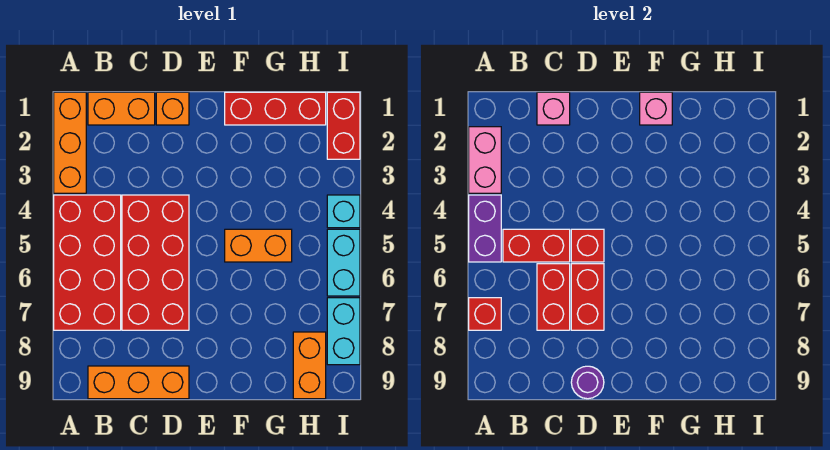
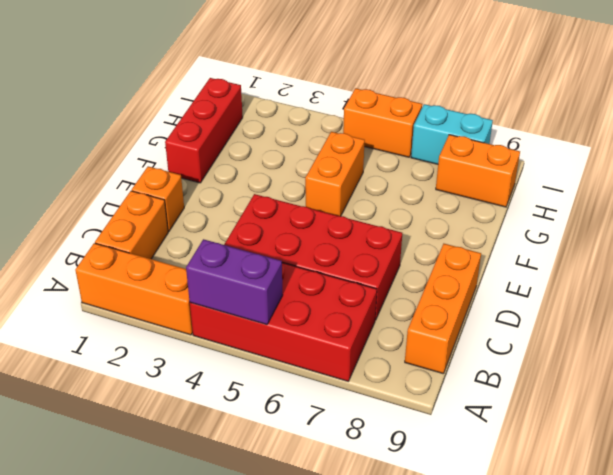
orange 1x2 brick [343,88,422,157] -> cyan 1x2 brick [327,229,360,296]
none -> red 1x2 brick [327,92,360,159]
none -> cyan 1x1 brick [327,195,360,228]
none -> pink 1x2 brick [469,127,501,193]

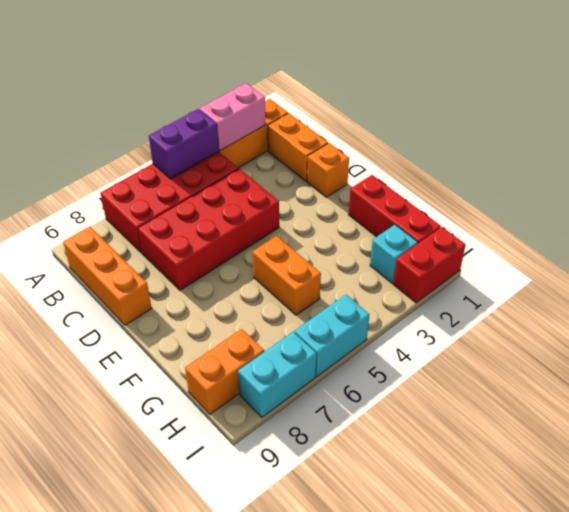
cyan 1x1 brick [370,225,418,283] -> cyan 1x1 brick moved to [327,195,360,228]
none -> red 1x1 brick [469,298,501,330]
none -> red 1x2 brick [503,229,570,262]
none -> pink 1x1 brick [537,92,570,125]

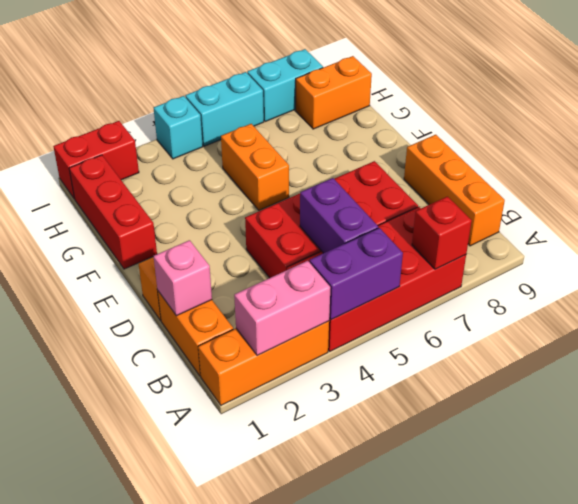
purple 1x2 brick [300,178,378,253] -> red 1x2 brick [503,229,570,262]
none -> red 1x2 brick [537,264,570,330]
none -> red 1x1 brick [571,229,604,262]
none -> red 1x2 brick [571,264,604,330]

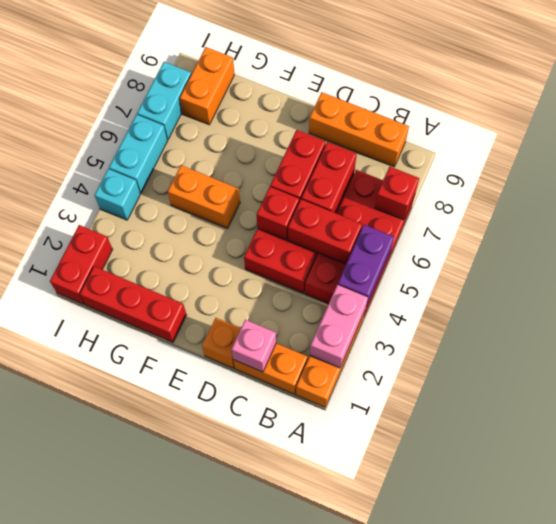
none -> purple 1x1 round brick [571,366,604,399]
none -> pink 1x1 brick [640,92,672,125]

